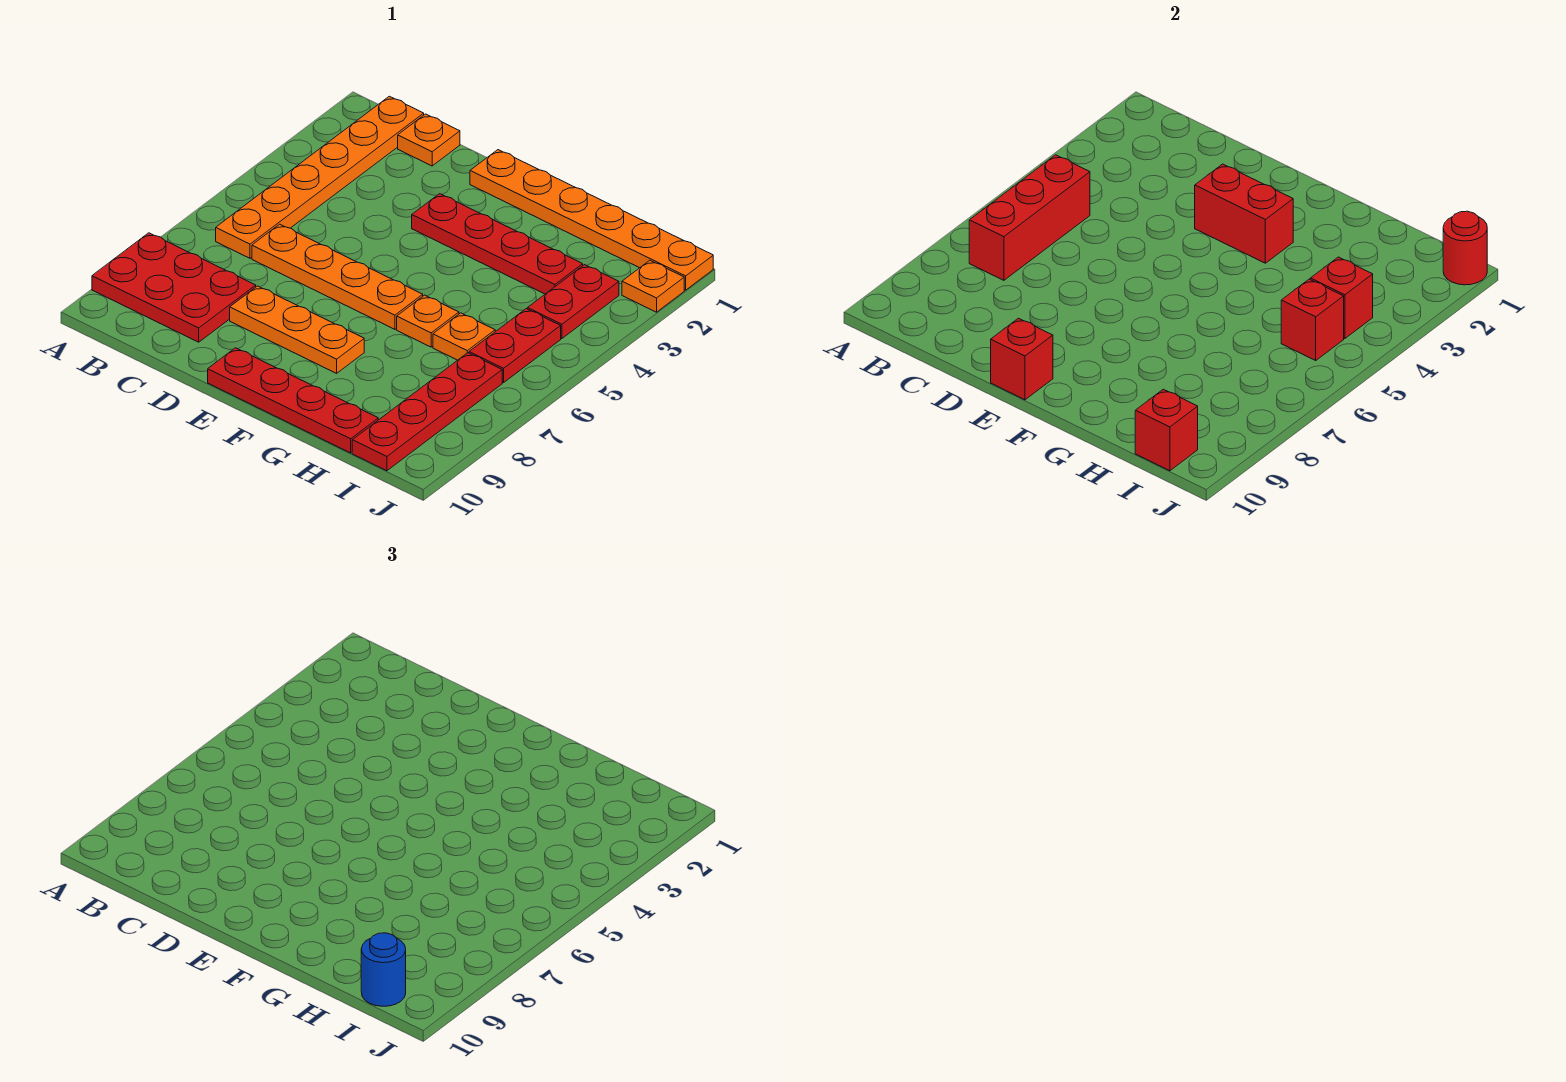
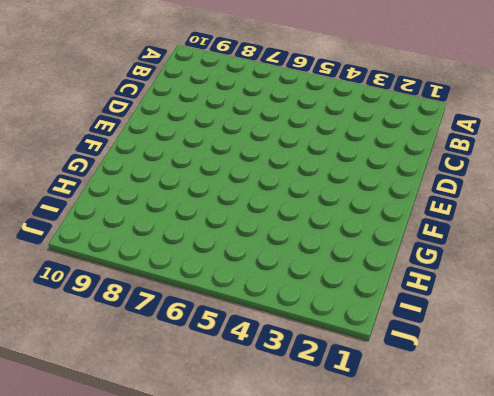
none -> red 2x3 plate [92,233,256,342]
none -> orange 1x6 plate [216,96,424,258]
none -> orange 1x1 plate [398,114,460,166]

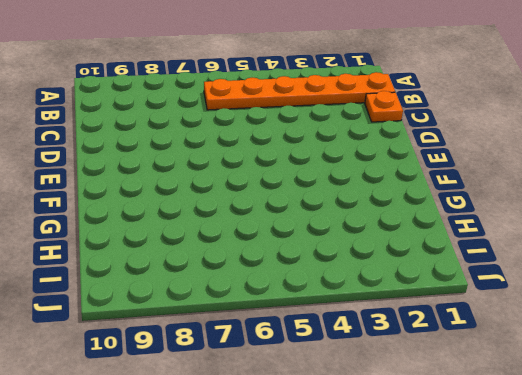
none -> red 2x3 plate [92,233,256,342]
none -> orange 1x4 plate [252,224,423,329]
none -> orange 1x3 plate [230,286,364,373]

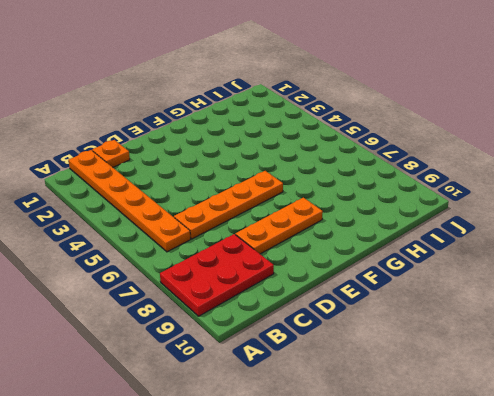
none -> orange 1x6 plate [470,150,713,290]
none -> red 1x4 plate [412,194,583,294]
none -> red 1x4 plate [208,348,378,453]

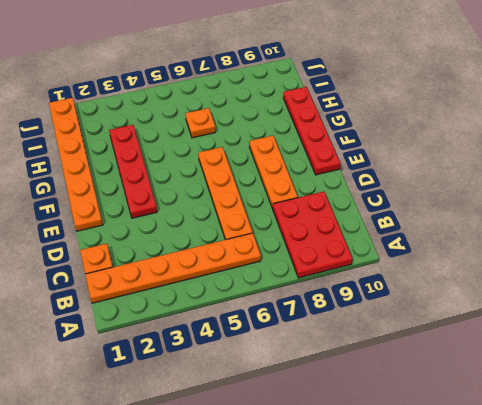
none -> orange 1x1 plate [397,295,459,347]
none -> red 1x2 plate [527,265,619,339]
none -> red 1x2 plate [469,309,561,383]

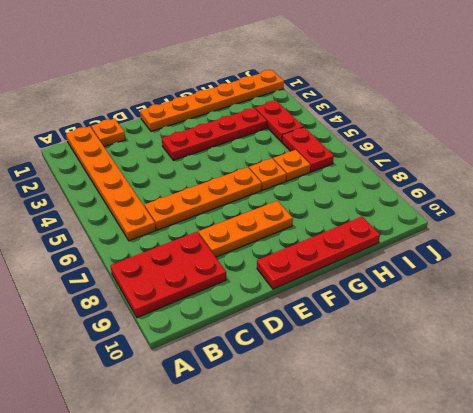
none -> red 1x4 plate [352,353,502,471]
none -> orange 1x1 plate [622,260,684,312]
none -> red 1x3 brick [969,155,1090,280]

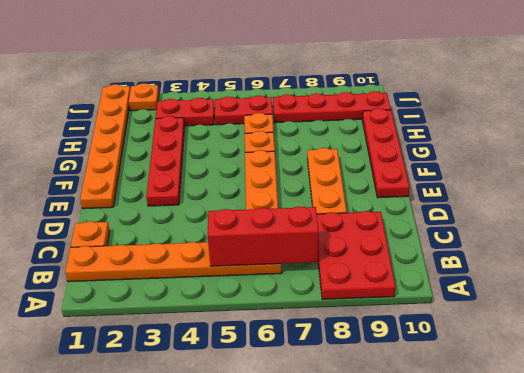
none -> red 1x2 brick [1195,164,1293,263]
none -> red 1x1 brick [991,318,1053,400]
none -> red 1x1 brick [1310,257,1373,339]

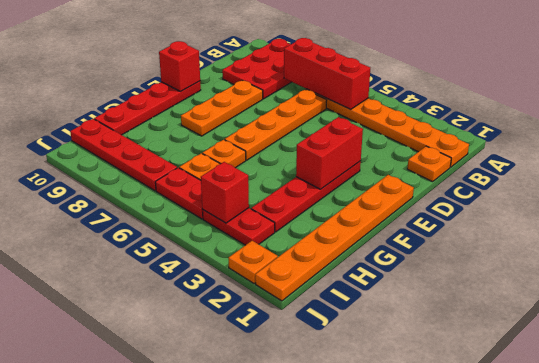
none -> red 1x1 brick [1281,279,1344,360]
none -> red 1x1 brick [1135,389,1198,471]
none -> red 1x1 round brick [1443,211,1487,285]

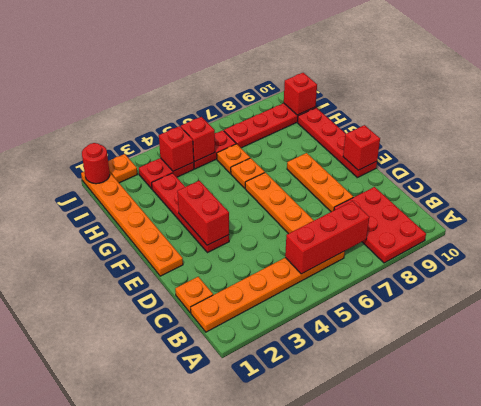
none -> blue 1x1 round brick [361,933,406,1006]

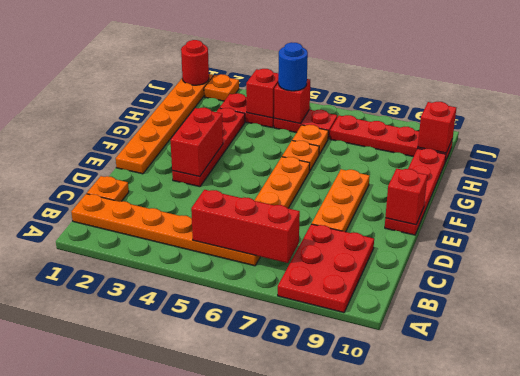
blue 1x1 round brick [278,42,308,91] -> blue 1x1 round brick moved to [361,933,406,1006]

